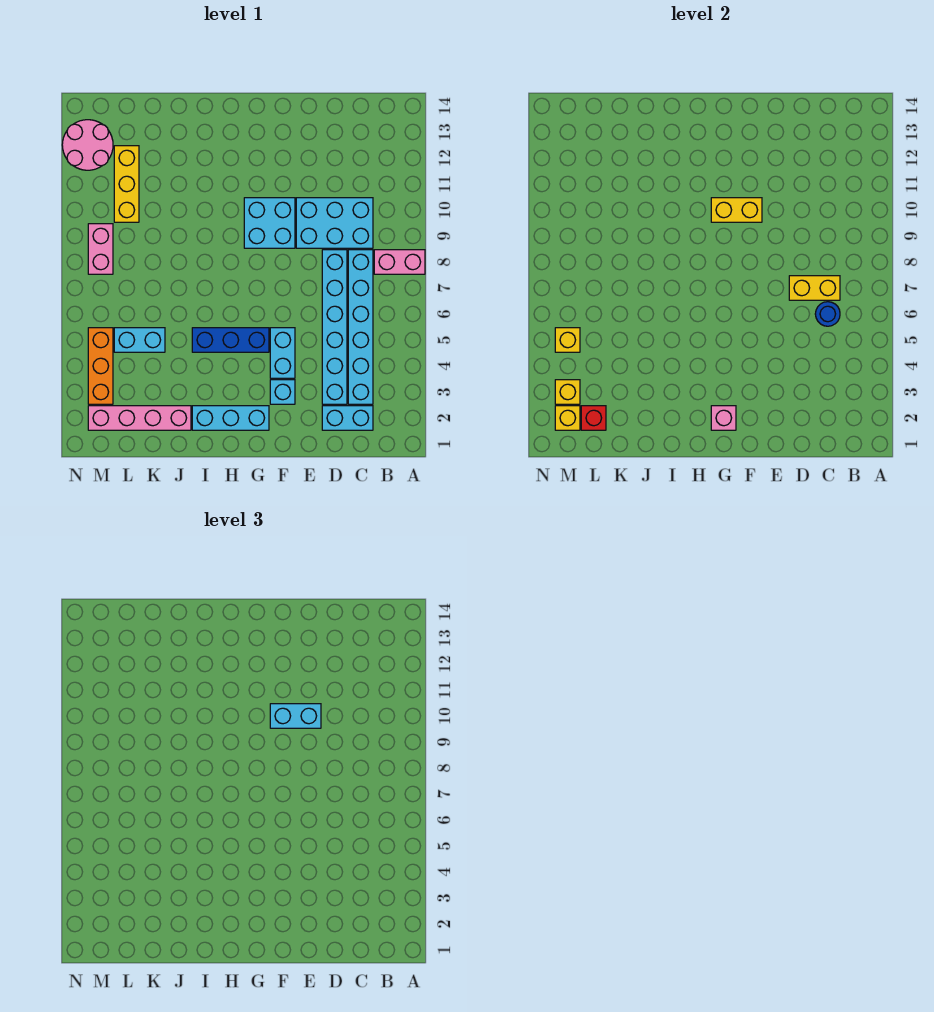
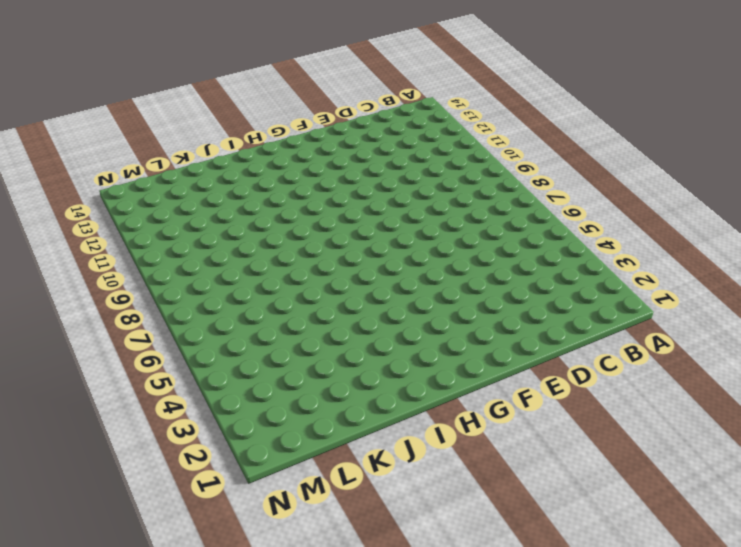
none -> pink 1x2 brick [374,250,425,274]
none -> cyan 1x2 brick [322,406,373,430]
none -> cyan 1x6 brick [348,250,373,404]

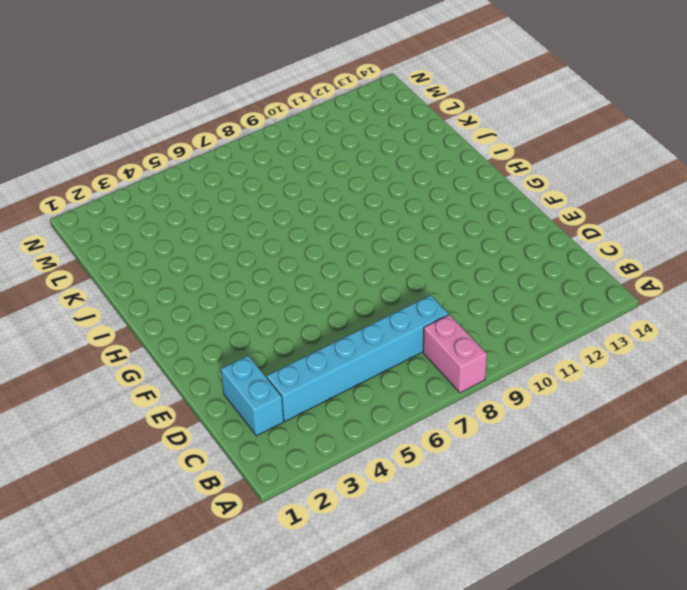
none -> cyan 2x3 brick [296,198,373,248]
none -> cyan 1x6 brick [322,250,347,404]
none -> cyan 1x1 brick [270,380,295,404]

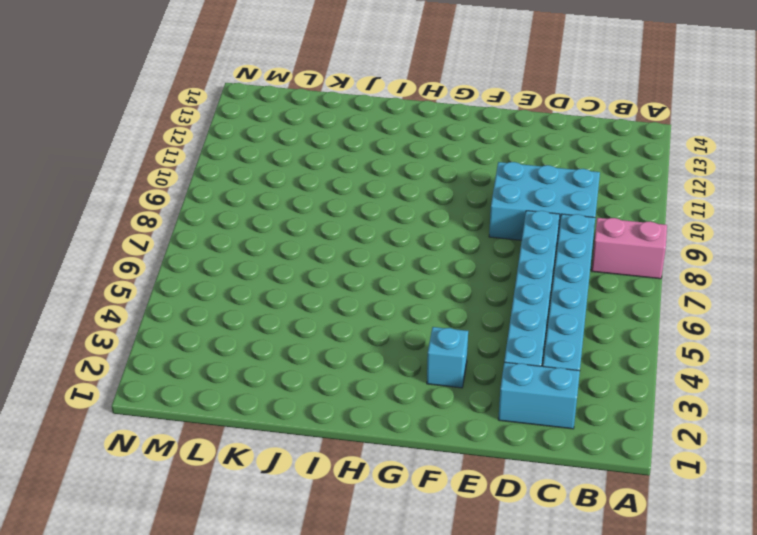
none -> cyan 1x2 brick [270,328,295,378]
none -> cyan 2x2 brick [244,198,295,248]
none -> cyan 1x3 brick [192,406,269,430]

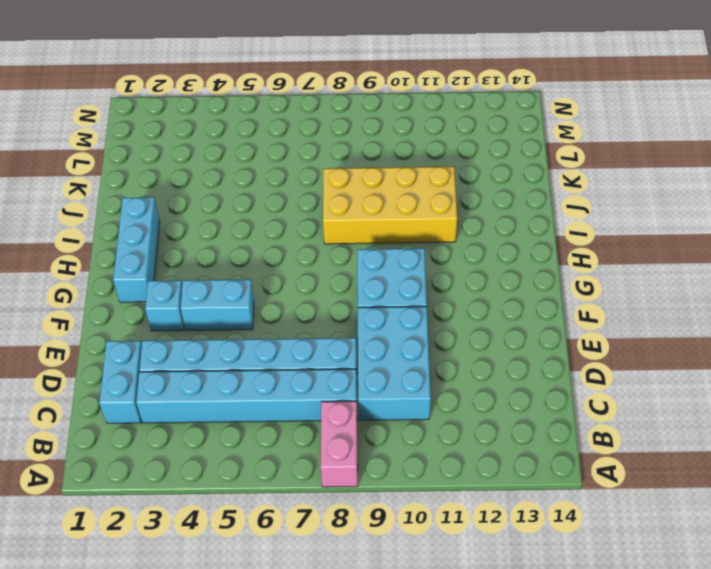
yellow 2x4 brick [323,167,457,244] -> none
none -> blue 1x3 brick [192,328,269,352]
none -> pink 1x4 brick [88,406,191,430]
none -> cyan 1x2 brick [114,328,165,352]

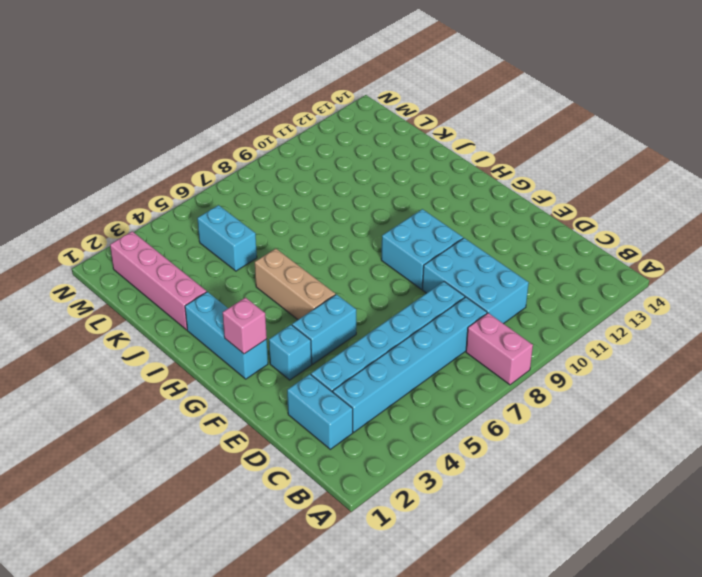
tan 1x3 brick [255,249,335,320] -> blue 1x3 brick [192,328,269,352]
none -> yellow 1x3 brick [114,146,139,222]
none -> orange 1x3 brick [88,328,113,404]
none -> pink 1x2 brick [88,224,113,274]

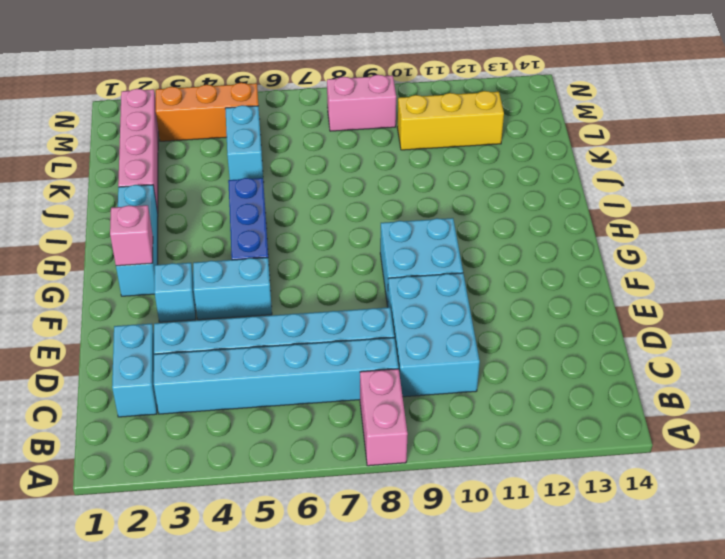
none -> pink 2x2 round brick [62,120,113,170]
none -> blue 1x1 round brick [815,302,840,326]
none -> yellow 1x2 brick [789,276,840,300]

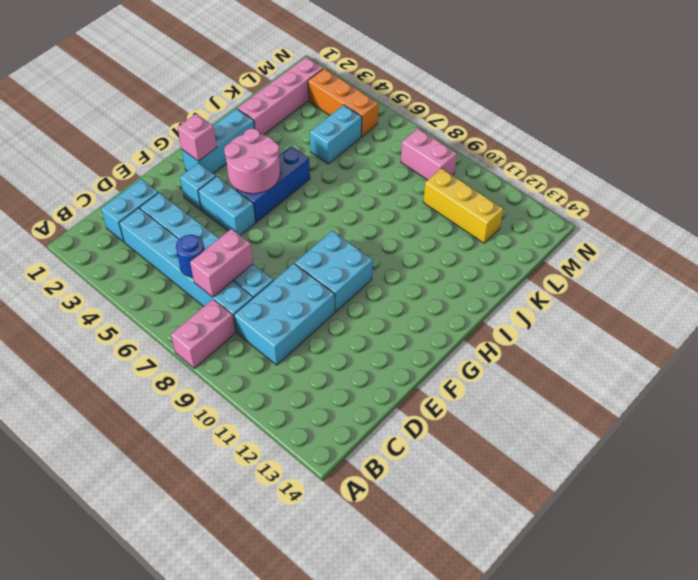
pink 1x2 brick [190,229,253,297] -> yellow 1x2 brick [789,276,840,300]
pink 2x2 round brick [224,129,280,194] -> pink 2x2 round brick moved to [62,120,113,170]
none -> yellow 1x2 brick [711,198,762,222]
none -> red 1x1 brick [581,406,606,430]
none -> yellow 1x1 brick [555,406,580,430]

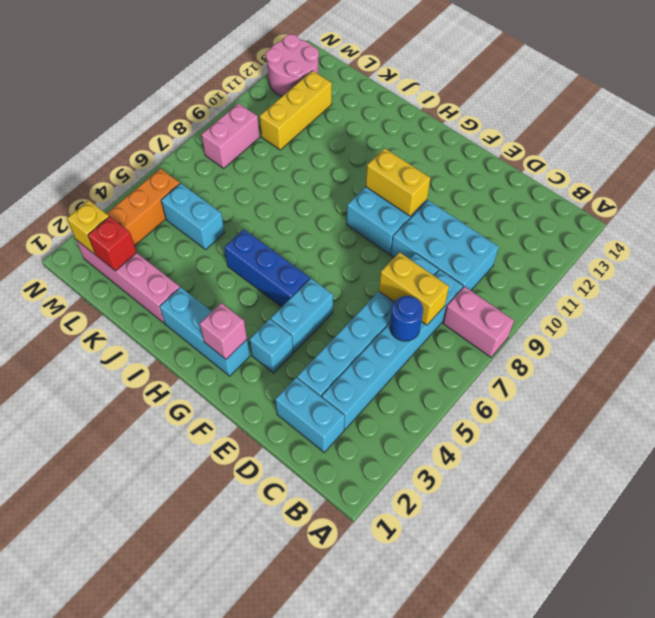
none -> yellow 1x1 brick [555,380,580,404]
none -> yellow 1x1 brick [555,328,580,352]
none -> cyan 1x2 brick [270,704,321,728]

